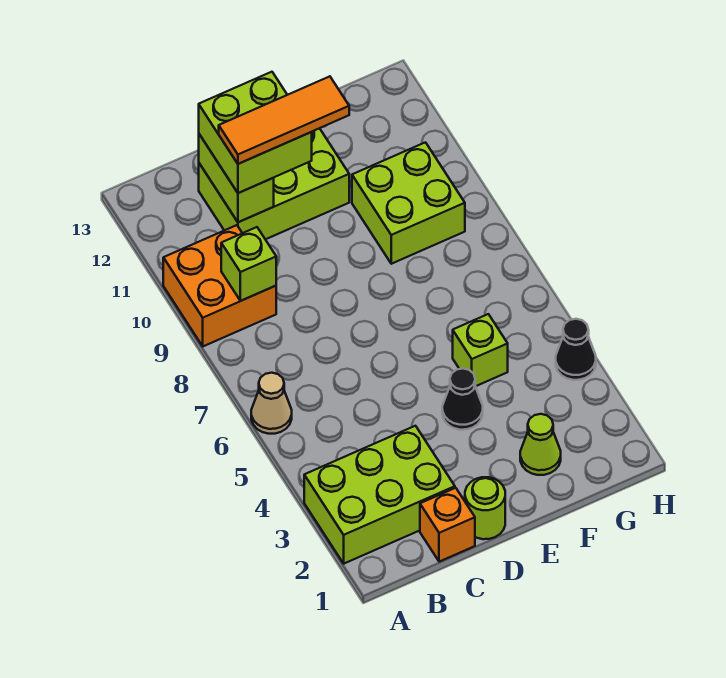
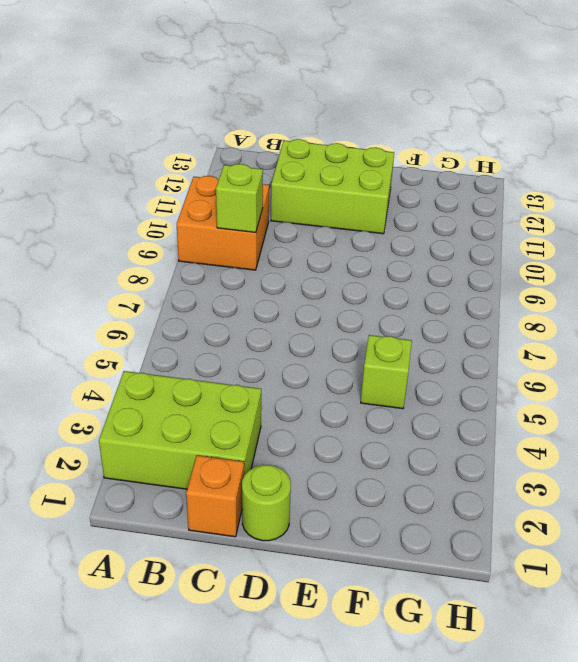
none -> tan 1x1 cone [251,373,292,434]
none -> black 1x1 cone [442,369,483,430]
none -> lime 1x1 cone [520,414,561,475]

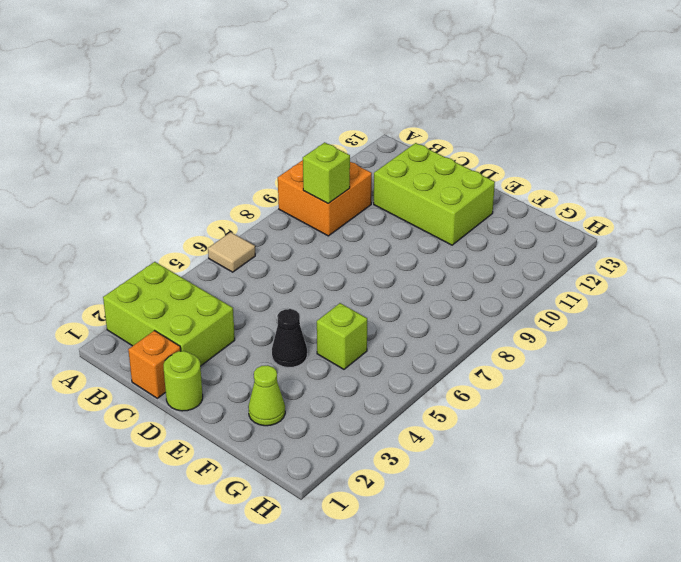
tan 1x1 tile [208,232,255,272] -> tan 1x1 cone [251,373,292,434]
none -> lime 2x2 brick [352,142,465,264]
none -> black 1x1 cone [556,319,596,380]
none -> lime 1x2 brick [199,134,274,222]

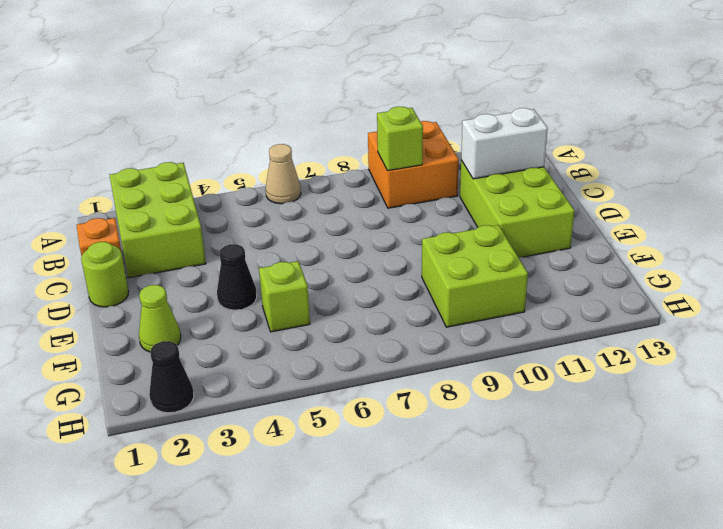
white 1x2 brick [461,108,548,179] -> lime 1x2 brick [199,134,274,222]
black 1x1 cone [149,341,194,413] -> black 1x1 cone moved to [556,319,596,380]
none -> lime 2x2 brick [199,72,312,193]
none -> orange 1x3 tile [219,76,349,164]

